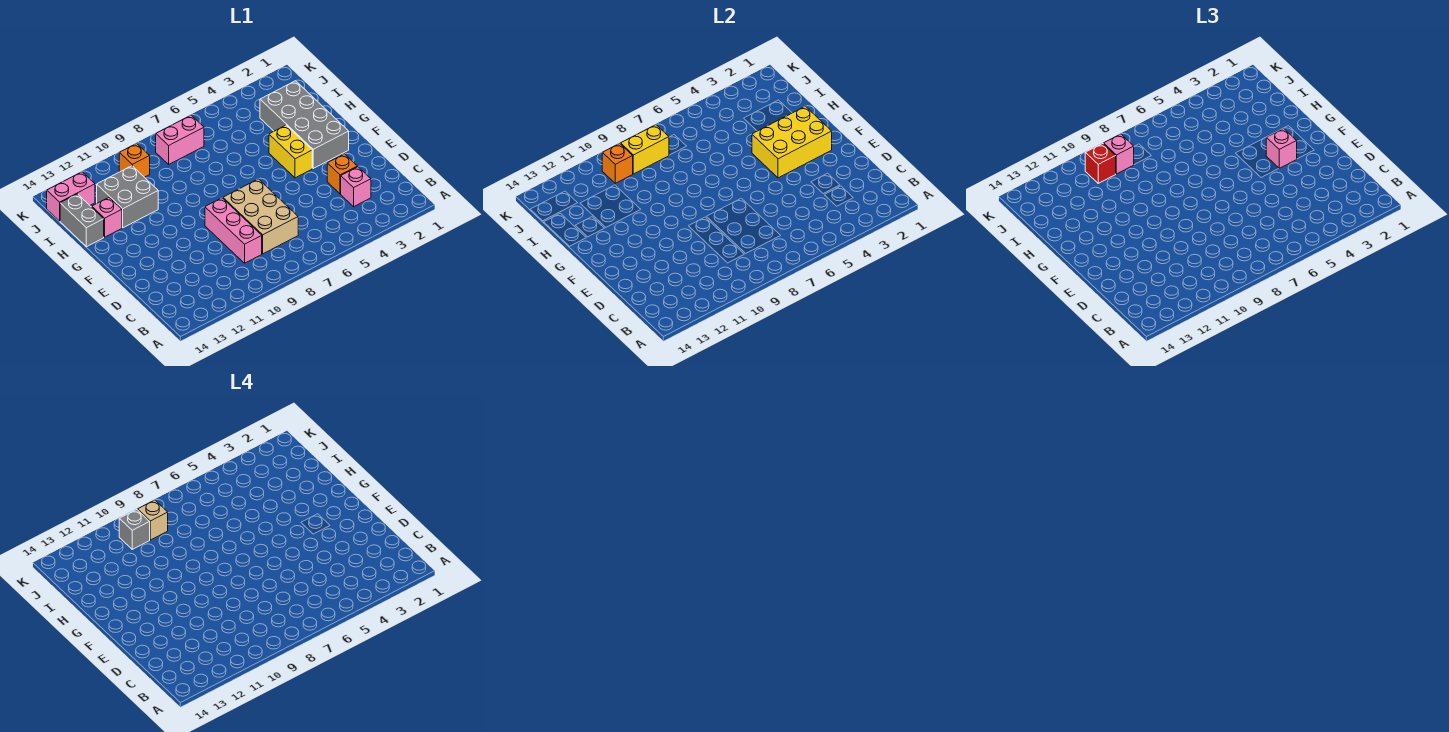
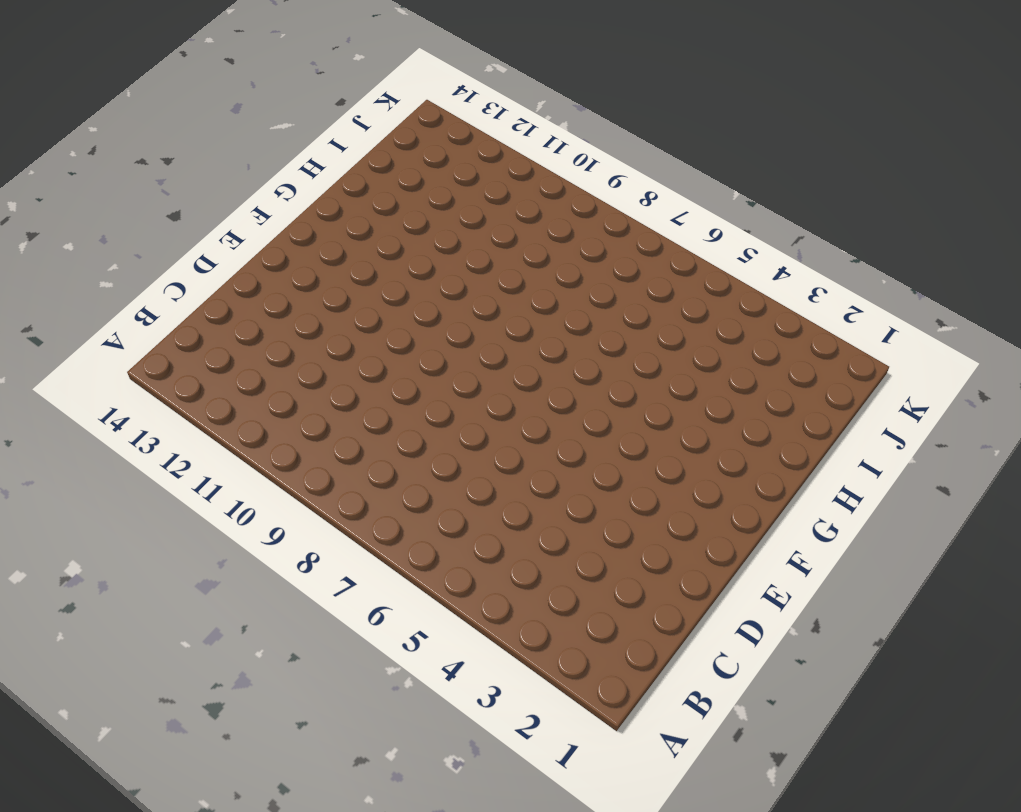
none -> pink 1x1 brick [341,167,371,207]
none -> tan 2x3 brick [223,179,298,254]
none -> pink 1x3 brick [205,198,262,263]

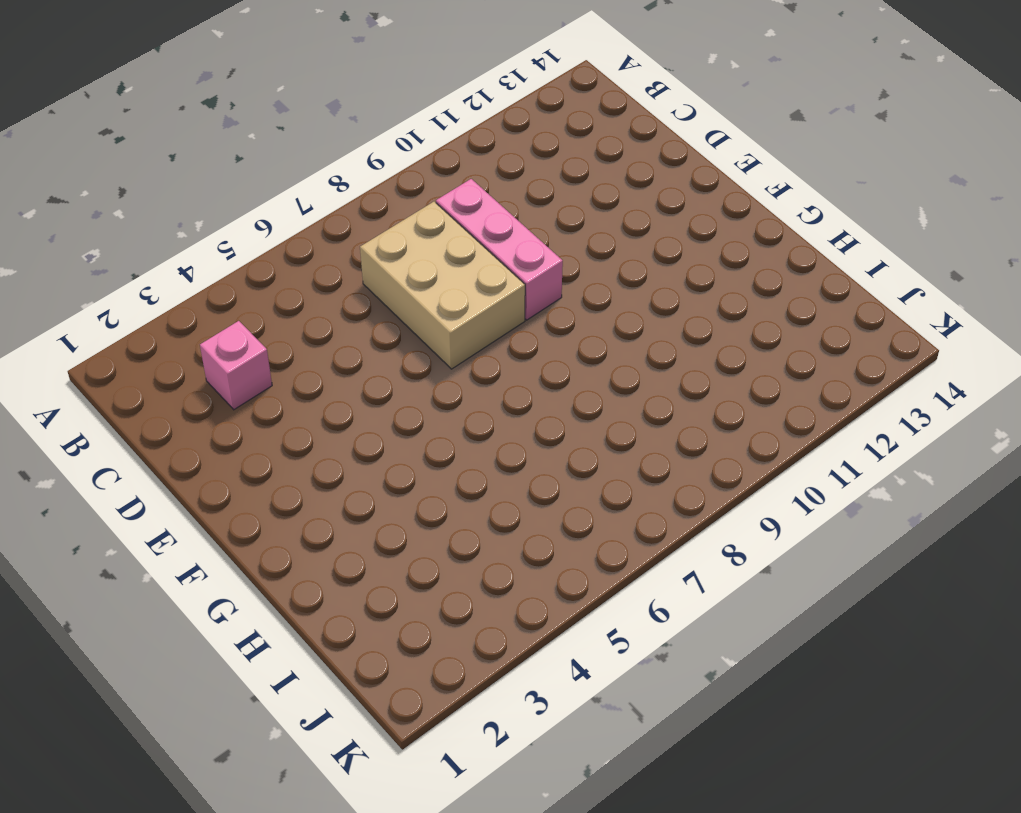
none -> orange 1x1 brick [327,154,357,194]
none -> grey 2x4 brick [260,81,349,168]
none -> yellow 1x2 brick [269,125,312,178]

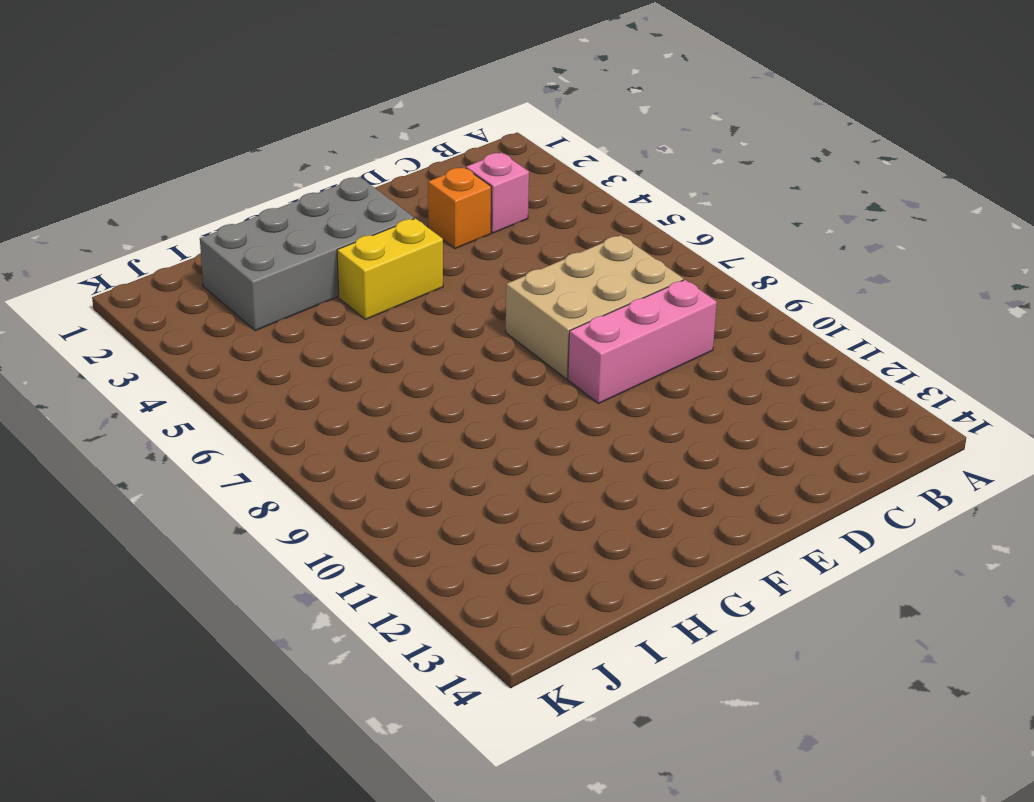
none -> grey 2x2 brick [97,166,158,228]
none -> pink 1x1 brick [92,198,122,237]
none -> grey 1x2 brick [60,194,104,247]

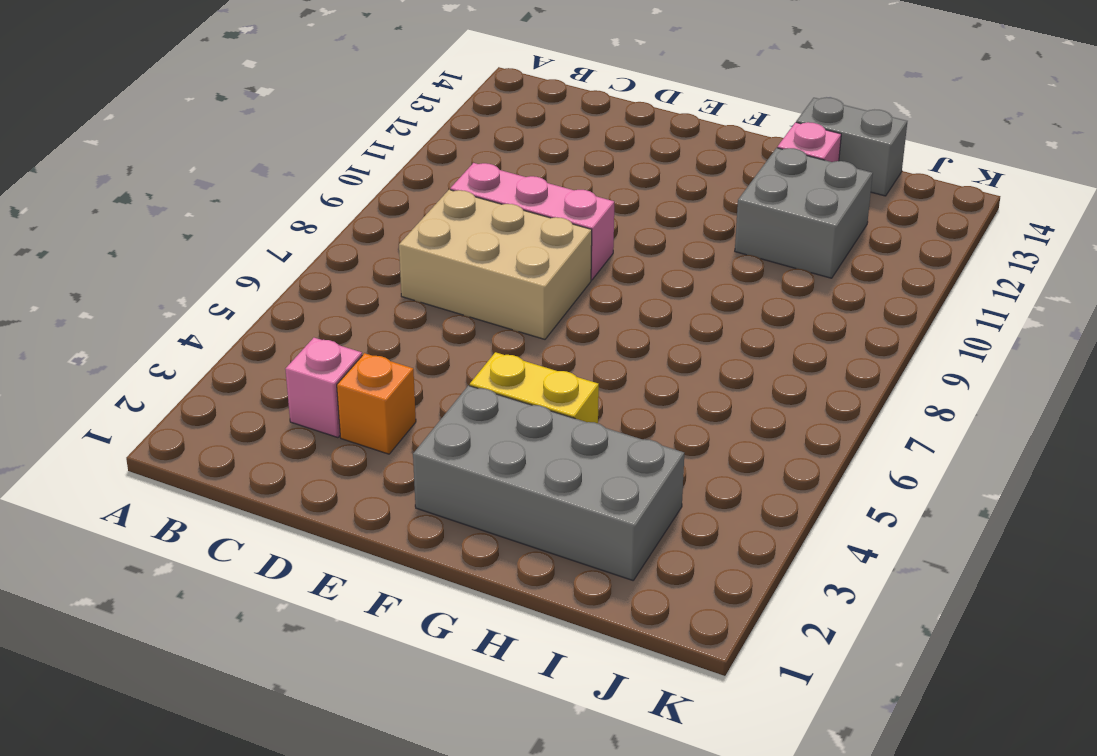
none -> pink 1x2 brick [156,115,204,164]
none -> orange 1x1 brick [119,143,150,177]
none -> pink 1x2 brick [47,172,95,221]

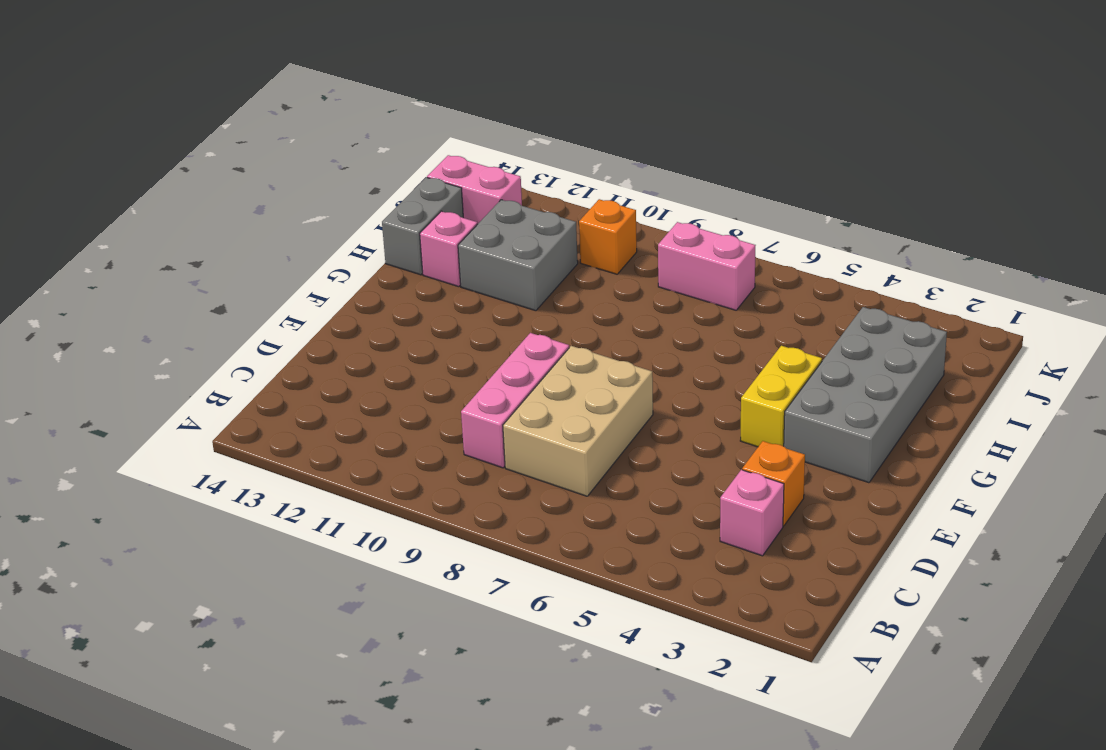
none -> yellow 2x3 brick [752,106,832,178]
none -> yellow 1x2 brick [621,125,669,174]
none -> orange 1x1 brick [602,143,633,183]

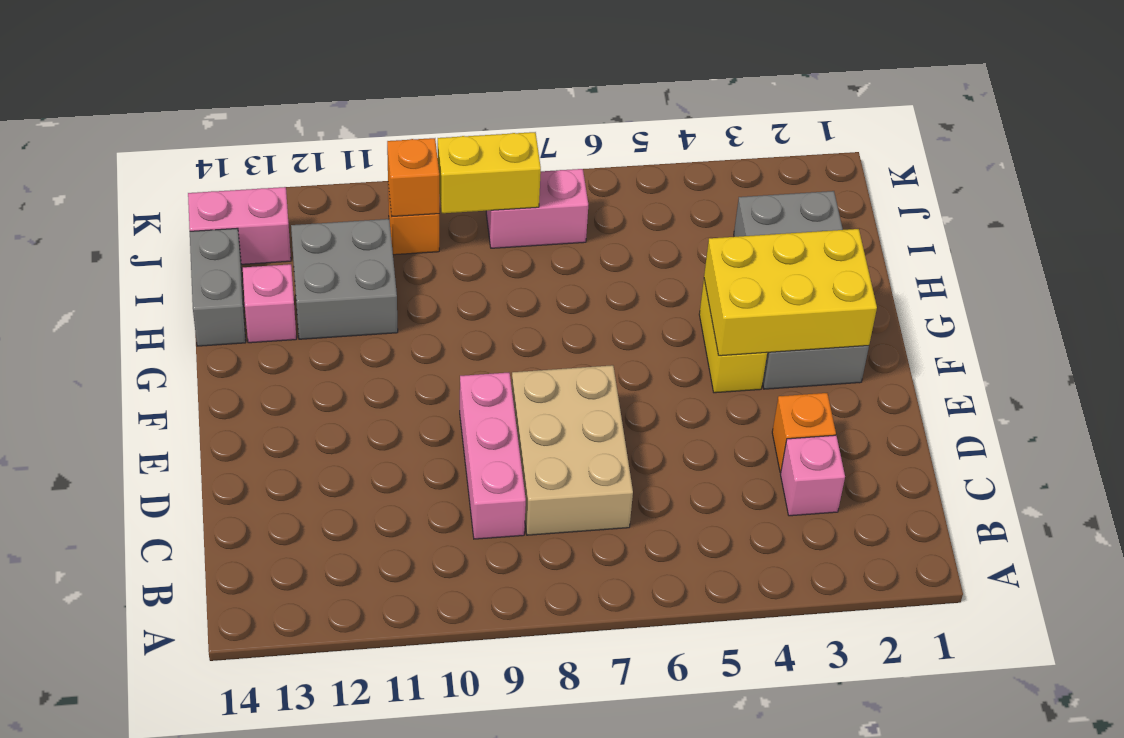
none -> pink 1x1 brick [1266,128,1297,168]
none -> pink 1x1 brick [1104,134,1134,174]
none -> red 1x1 brick [1085,143,1116,183]

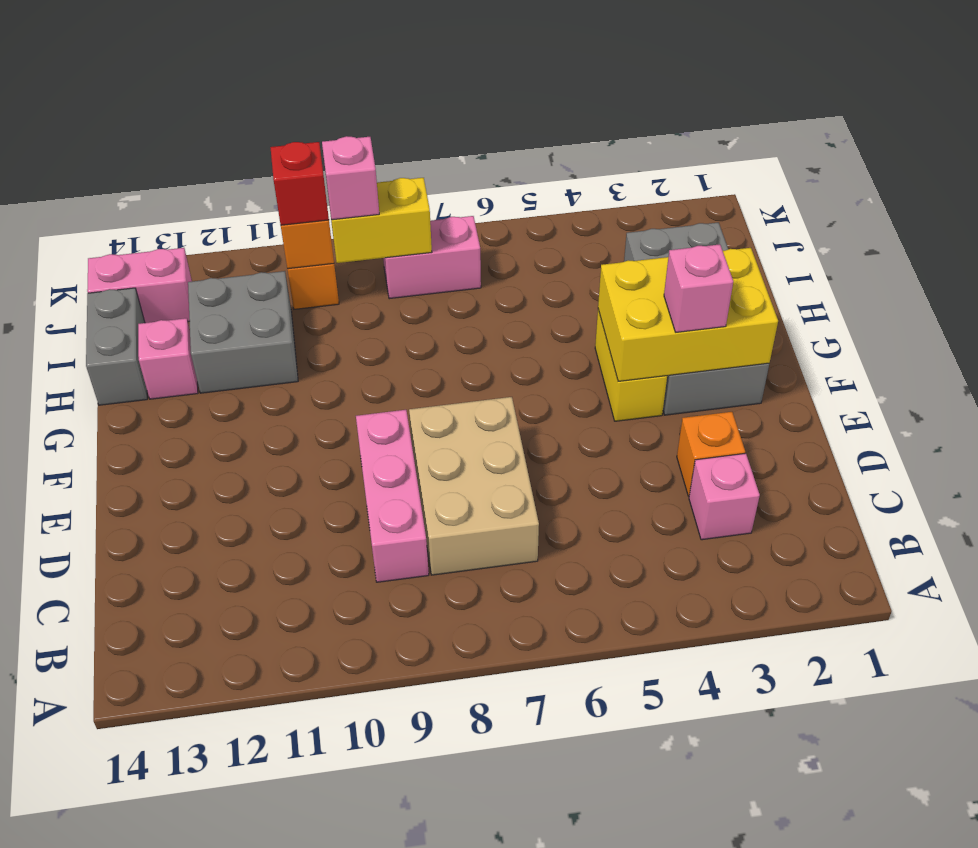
none -> tan 1x1 brick [138,500,168,540]
none -> grey 1x1 brick [119,509,150,549]

